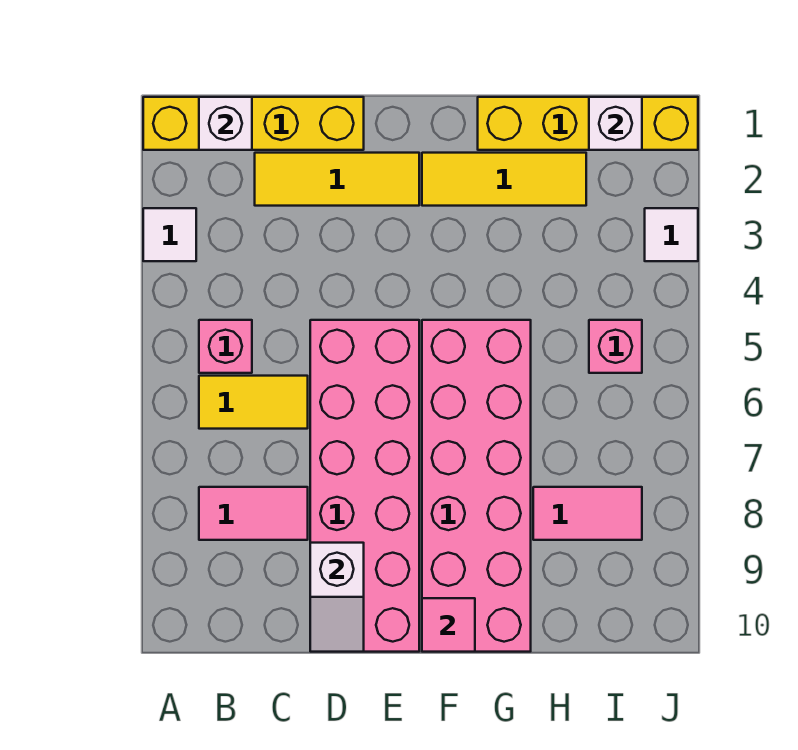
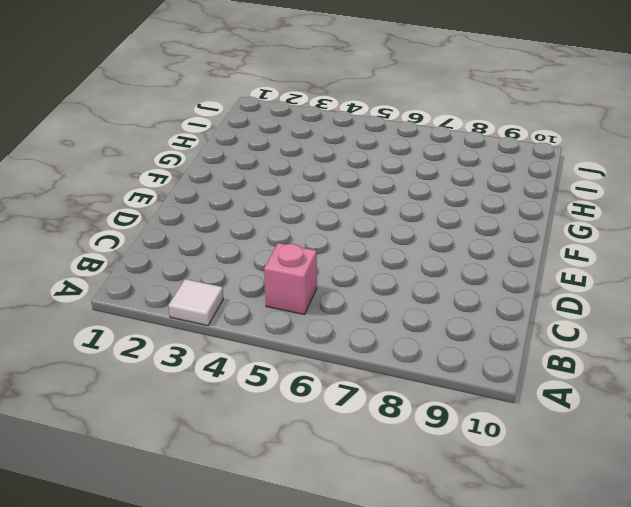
none -> yellow 1x4 brick [143,97,364,150]
none -> yellow 1x2 tile [199,376,308,429]
none -> pink 1x2 tile [199,487,308,540]

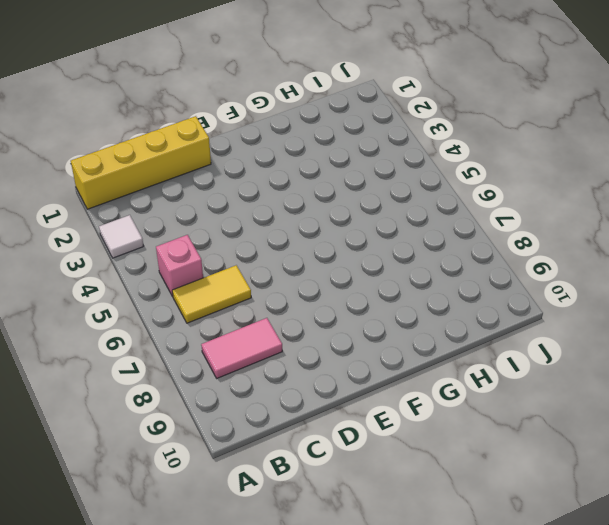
none -> yellow 1x3 tile [255,153,419,206]
none -> pink 2x6 brick [310,320,419,652]
none -> yellow 1x3 tile [422,153,586,206]

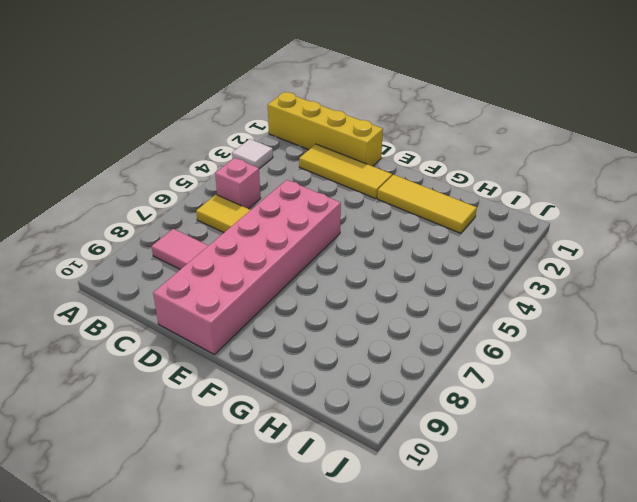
none -> pink 2x6 brick [422,320,531,652]
none -> yellow 1x4 brick [478,97,698,150]
none -> pink 1x2 tile [533,487,642,540]

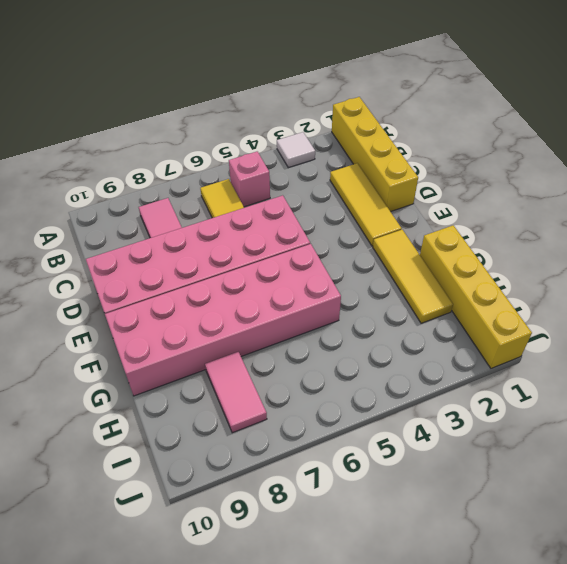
none -> pink 1x1 brick [589,320,642,373]
none -> white 1x1 tile [645,208,698,261]
none -> white 1x1 brick [199,97,252,150]

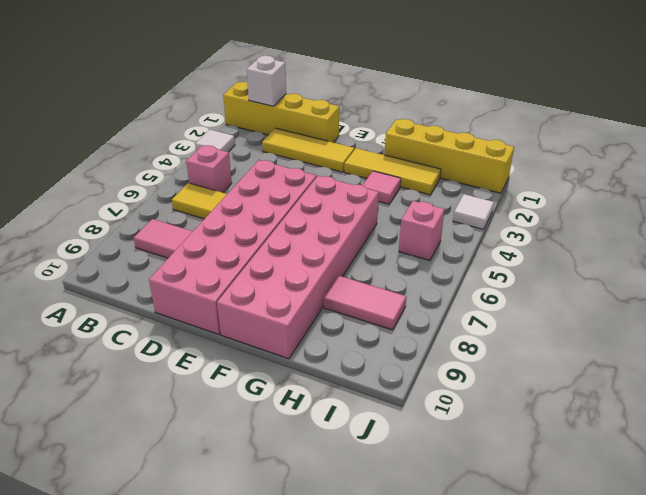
pink 1x1 tile [363,171,401,204] -> pink 1x1 tile moved to [422,598,475,652]
none -> white 1x2 slope [310,543,364,652]
none -> white 1x1 brick [589,97,642,150]

